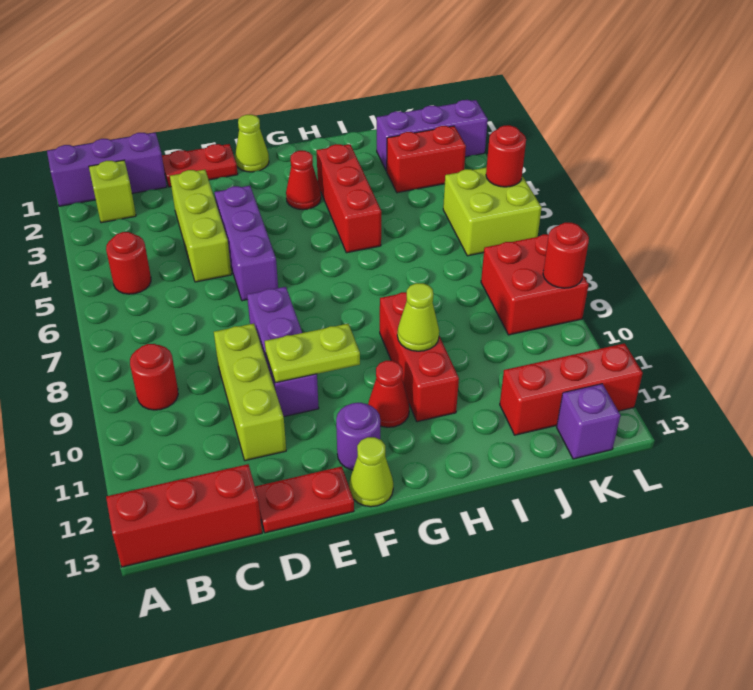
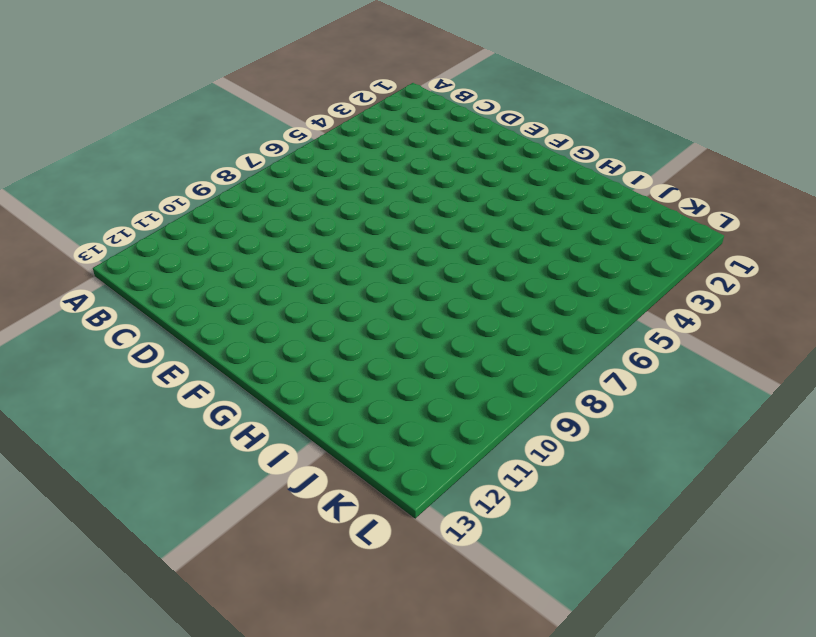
none -> purple 1x3 brick [47,133,167,206]
none -> red 1x3 brick [106,464,262,567]
none -> lime 1x1 brick [89,160,136,223]

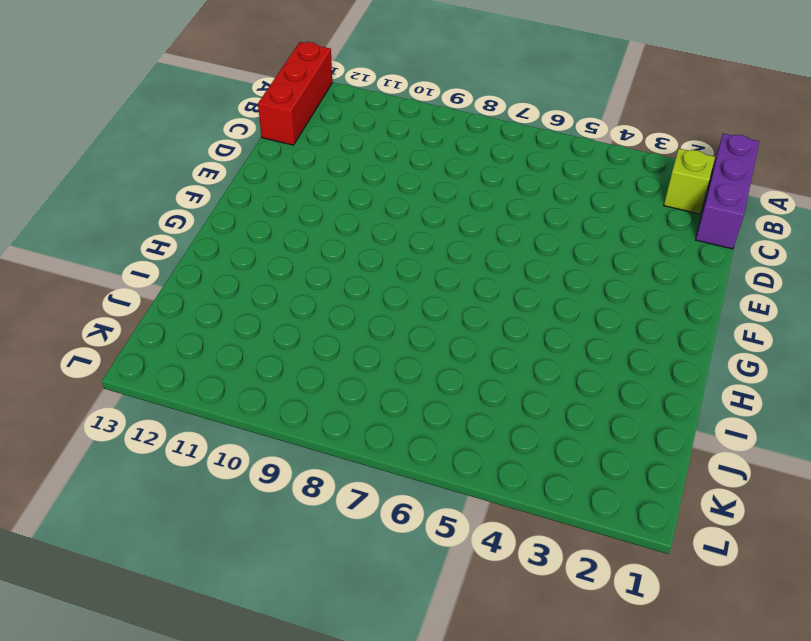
none -> red 1x1 round brick [106,232,151,294]
none -> red 1x1 round brick [130,344,178,410]
none -> red 1x2 plate [162,144,238,187]

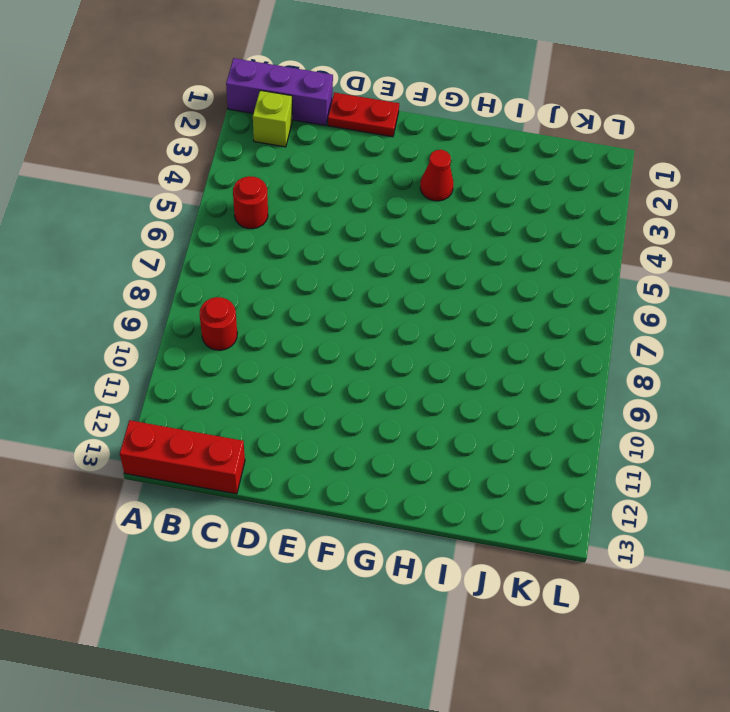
none -> lime 1x3 brick [170,170,232,282]
none -> lime 1x3 brick [214,324,286,461]
none -> red 1x2 plate [255,466,354,533]

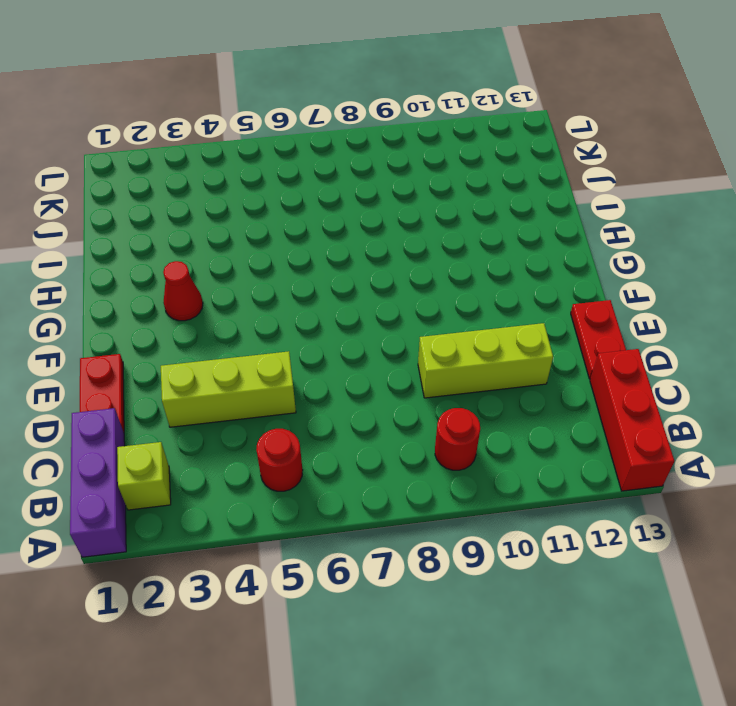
none -> purple 1x3 brick [214,186,278,301]
none -> purple 1x3 brick [247,287,319,416]
none -> lime 1x1 cone [235,115,269,172]

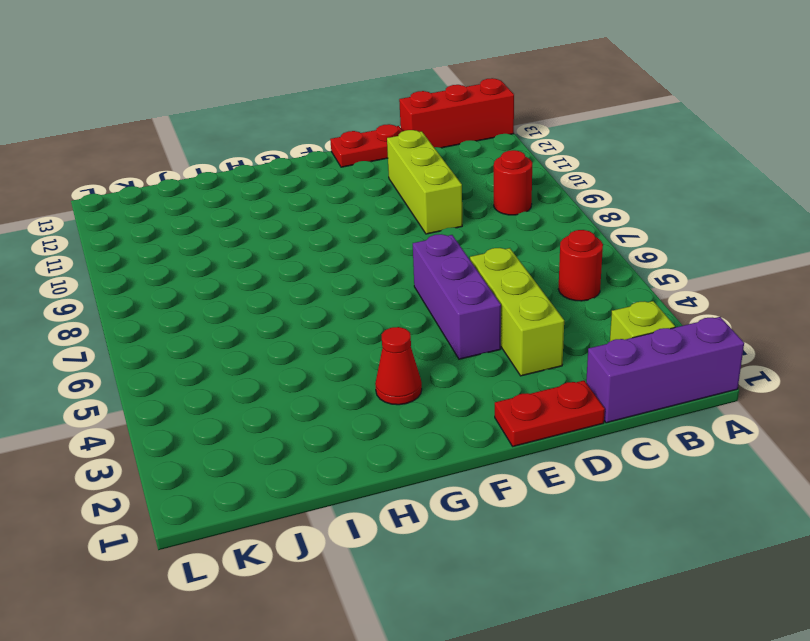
none -> purple 1x3 brick [247,287,319,416]
none -> lime 1x1 cone [235,115,269,172]
none -> purple 1x1 round brick [336,403,380,470]

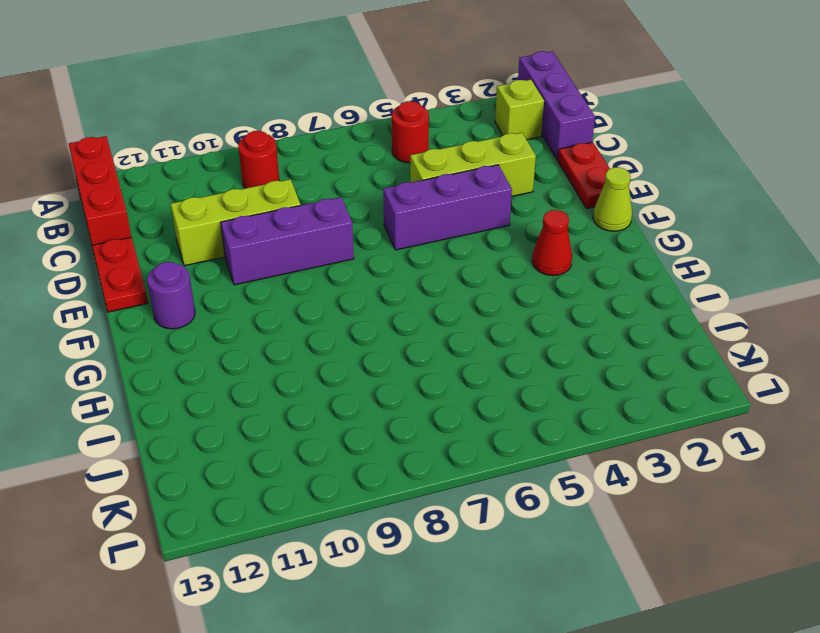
none -> lime 1x1 cone [349,437,393,507]
none -> red 1x1 cone [368,361,409,427]
none -> red 1x3 brick [317,144,381,253]

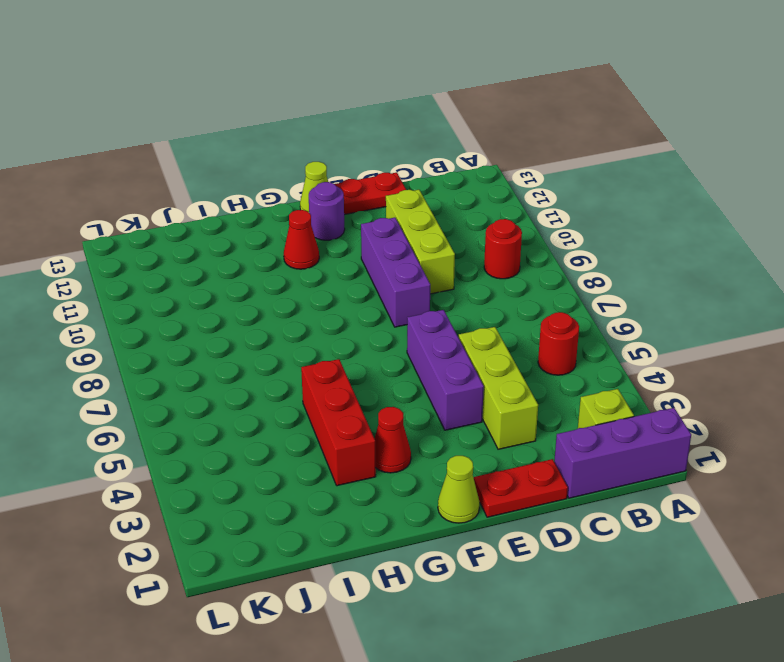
none -> red 1x3 brick [106,464,262,567]
none -> red 1x3 brick [380,292,459,422]
none -> purple 1x3 brick [377,100,488,171]

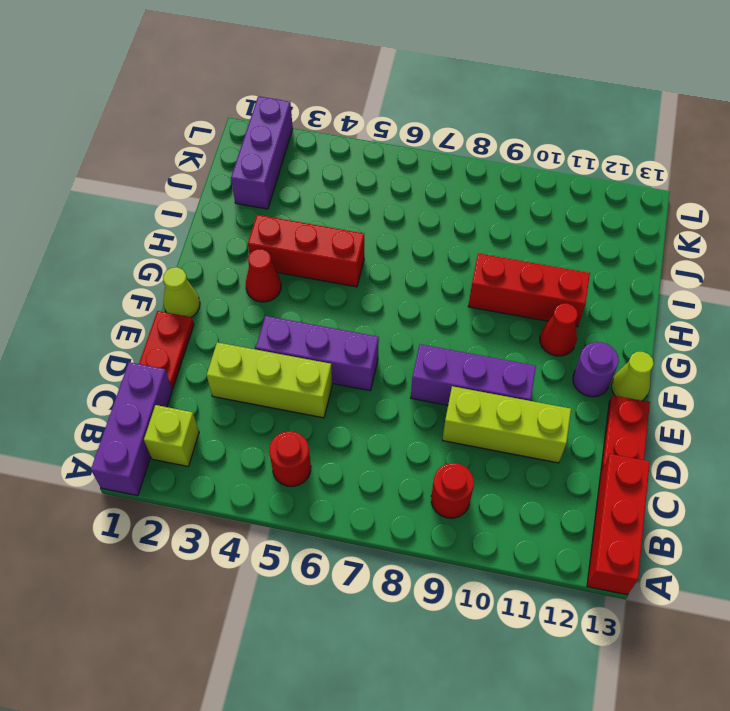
none -> red 1x2 brick [387,126,466,193]
none -> red 1x3 brick [500,343,643,435]
none -> lime 2x2 brick [443,167,542,256]

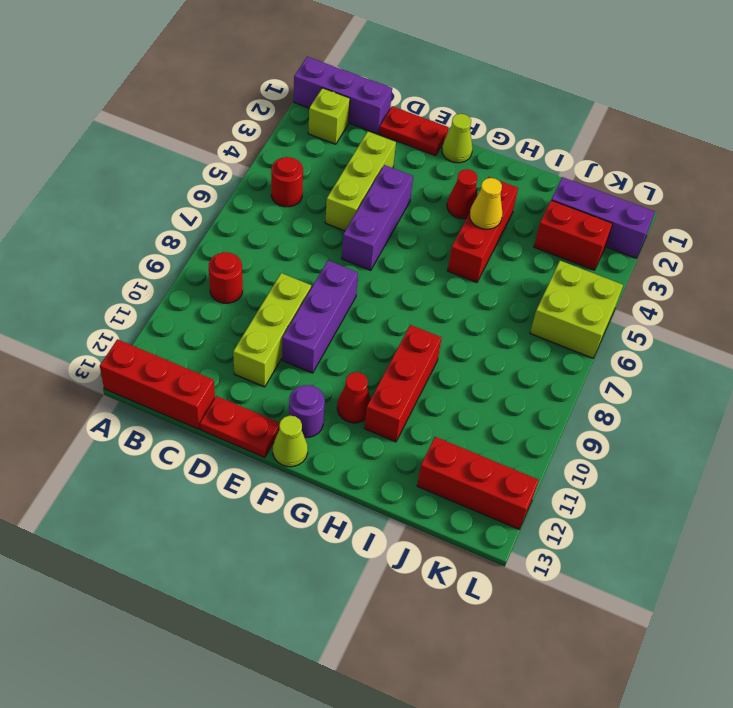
yellow 1x1 cone [470,178,503,229] -> none
none -> red 2x2 brick [481,234,589,335]
none -> purple 1x1 brick [557,384,620,459]
none -> lime 1x2 plate [265,324,360,383]

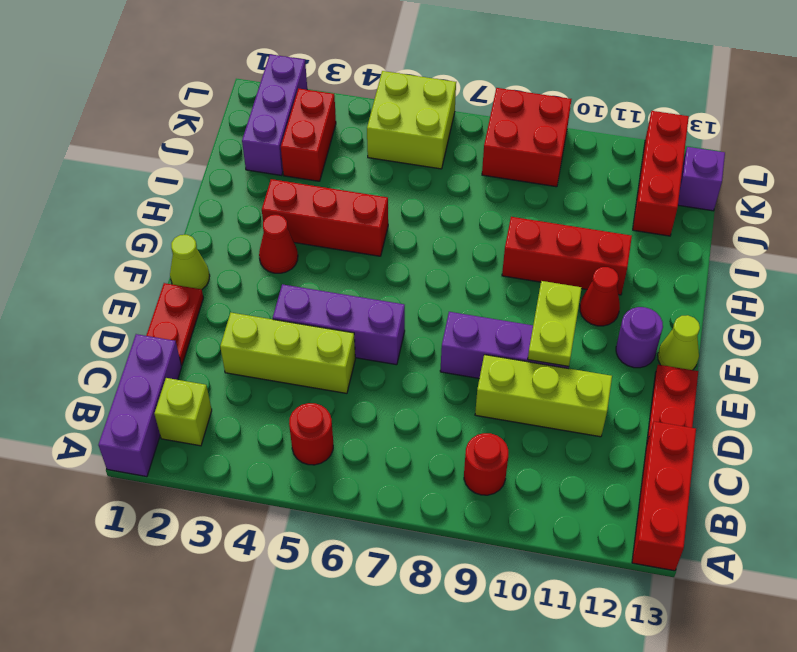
none -> lime 1x1 cone [397,283,439,351]
none -> red 1x1 round brick [486,125,526,187]
none -> red 1x1 round brick [543,223,589,288]

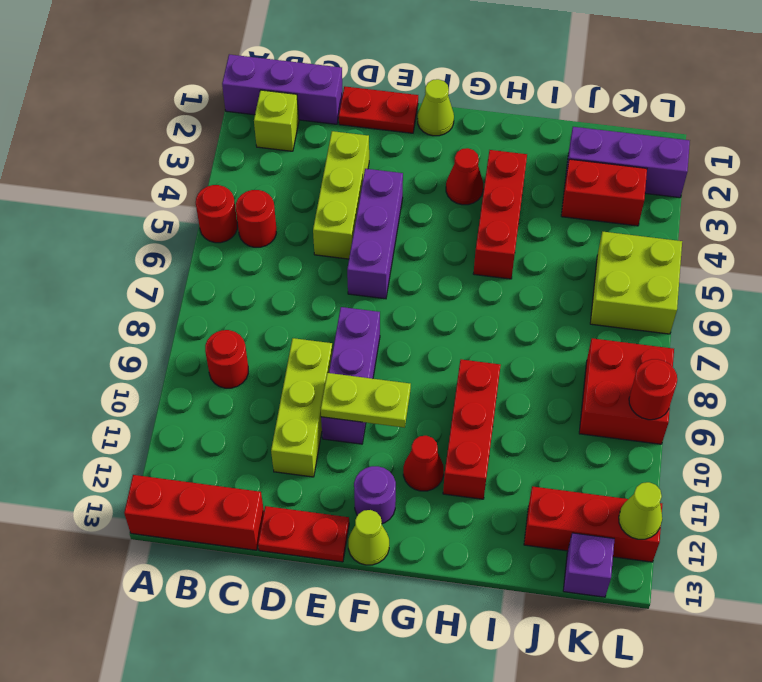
red 1x1 round brick [196,185,237,243] -> red 1x1 round brick moved to [486,125,526,187]
lime 1x1 cone [619,482,662,539] -> lime 1x1 cone moved to [397,283,439,351]

